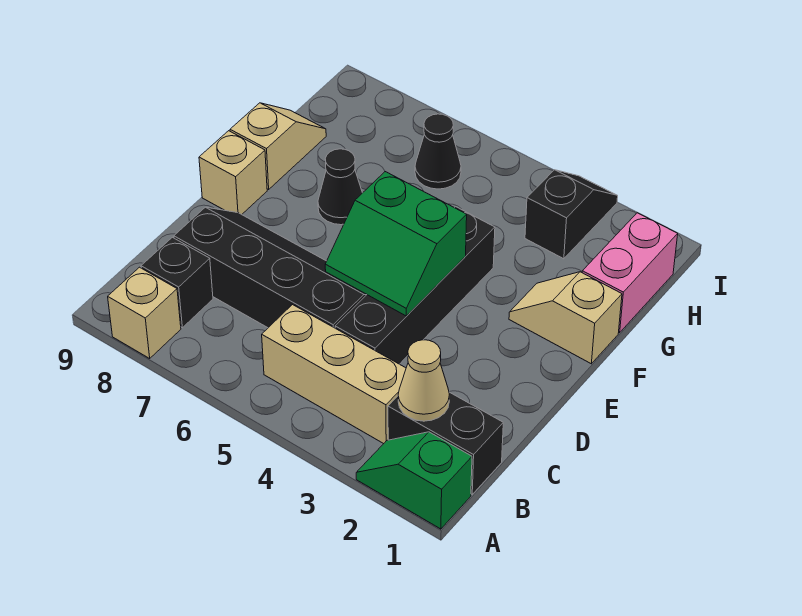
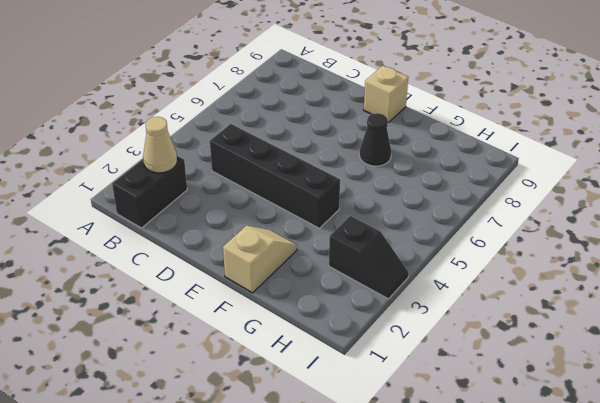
none -> green 1x2 slope [356,432,472,529]
none -> tan 1x1 brick [108,267,181,358]
none -> tan 1x3 brick [262,305,406,444]

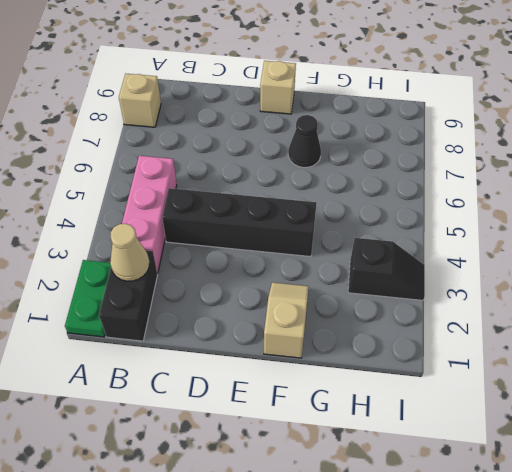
green 1x2 plate [65,260,111,337] -> green 1x2 slope [356,432,472,529]
pink 1x3 brick [122,156,177,273] -> tan 1x3 brick [262,305,406,444]
none -> black 1x1 brick [141,237,213,328]
none -> black 2x4 slope [174,207,367,328]
none -> tan 1x2 slope [230,103,326,189]

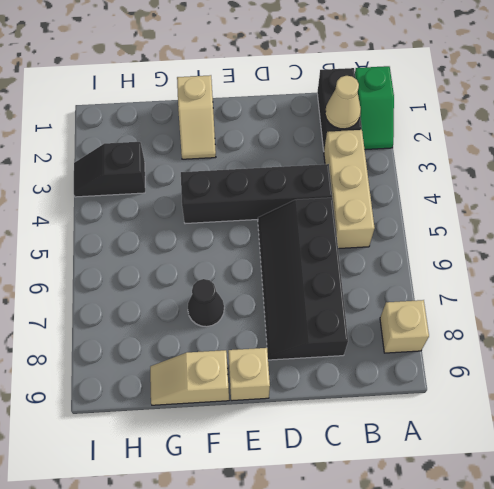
none -> black 1x1 brick [141,237,213,328]
none -> pink 1x2 brick [582,213,678,333]
none -> black 1x1 cone [415,114,461,189]

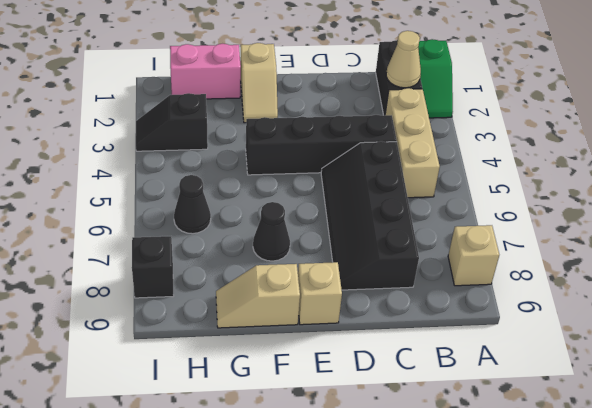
black 1x1 brick [132,236,174,298] -> black 1x1 brick moved to [141,237,213,328]
none -> green 2x2 slope [325,172,467,316]

